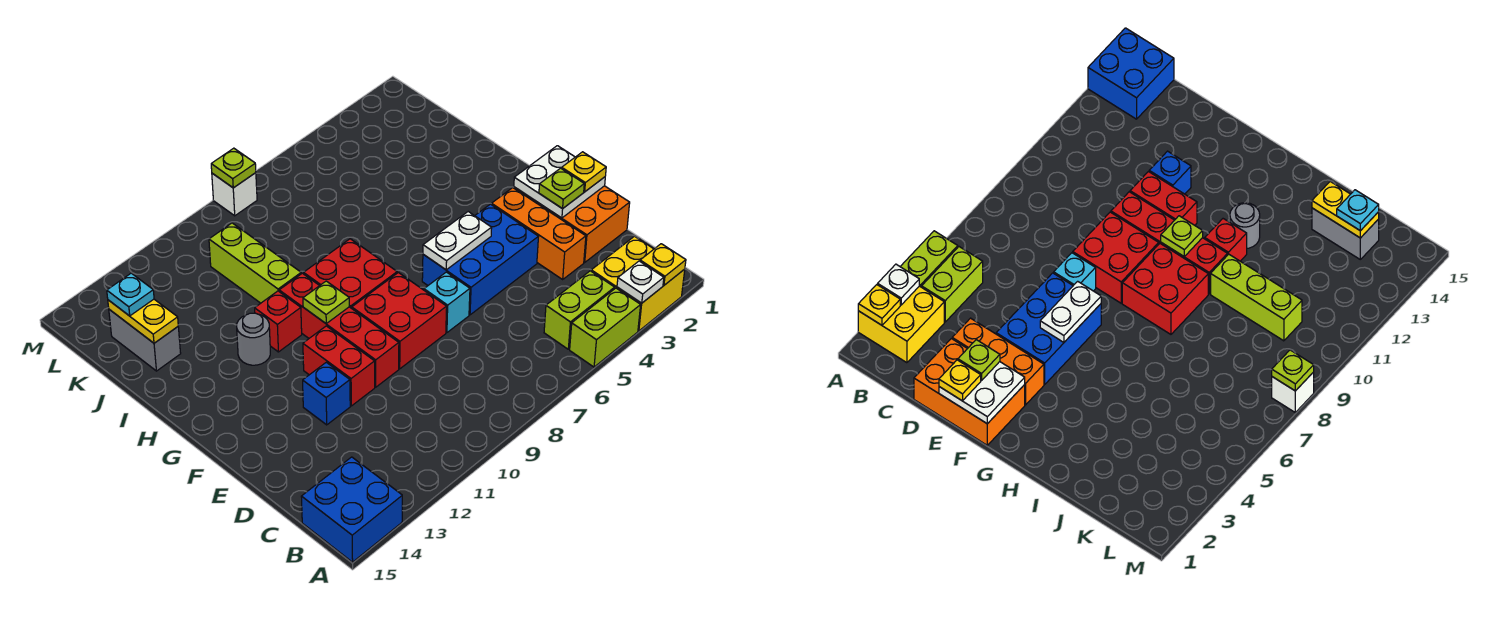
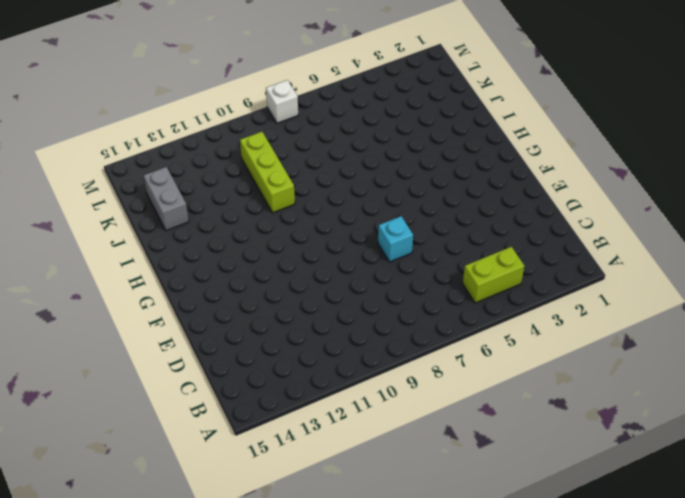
none -> yellow 2x2 brick [591,236,685,331]
none -> lime 1x2 brick [570,288,641,367]
none -> blue 2x2 brick [301,457,402,562]

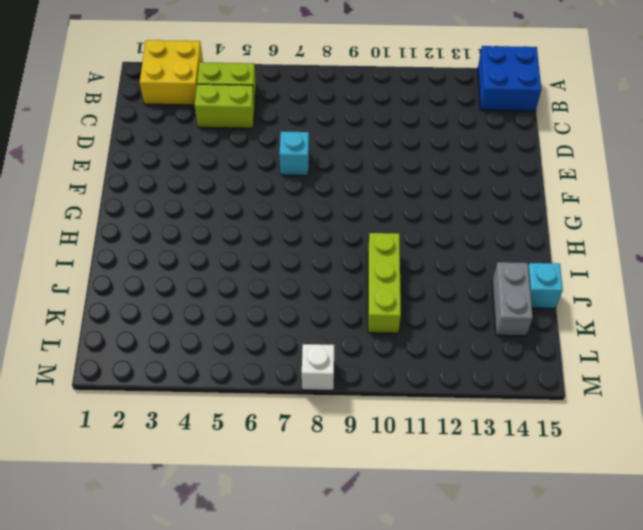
lime 1x2 brick [195,84,255,128] -> lime 1x2 brick moved to [570,288,641,367]
cyan 1x1 brick [528,263,563,308] -> none
none -> orange 2x3 brick [514,186,630,262]
none -> orange 1x3 brick [491,188,586,279]
none -> blue 2x3 brick [422,204,538,315]

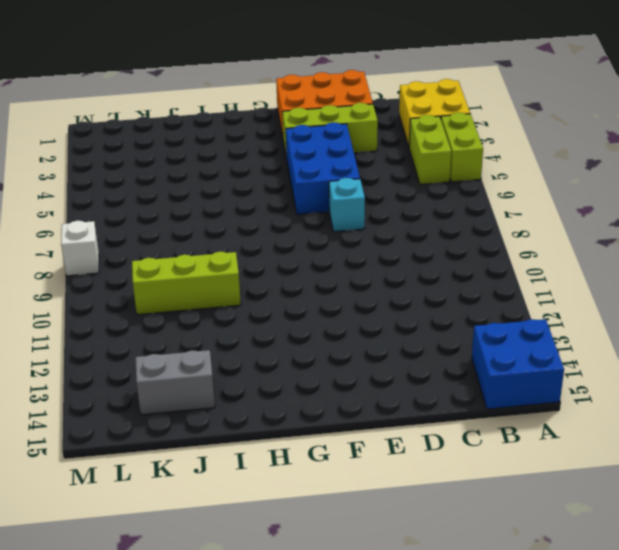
lime 1x3 brick [282,103,378,157] -> orange 1x3 brick [491,188,586,279]
none -> red 2x2 brick [352,273,447,369]
none -> red 1x4 brick [279,273,399,387]
none -> red 1x2 brick [303,326,375,406]

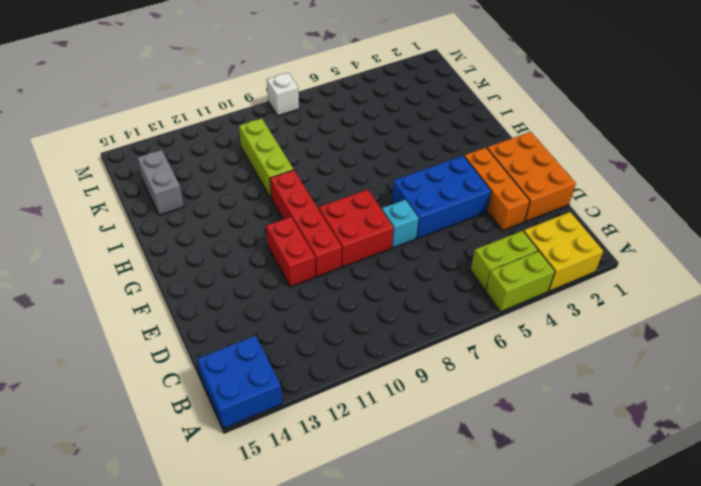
none -> blue 1x1 brick [303,362,350,425]
none -> red 2x2 brick [304,239,397,308]
none -> red 1x1 brick [255,291,302,352]

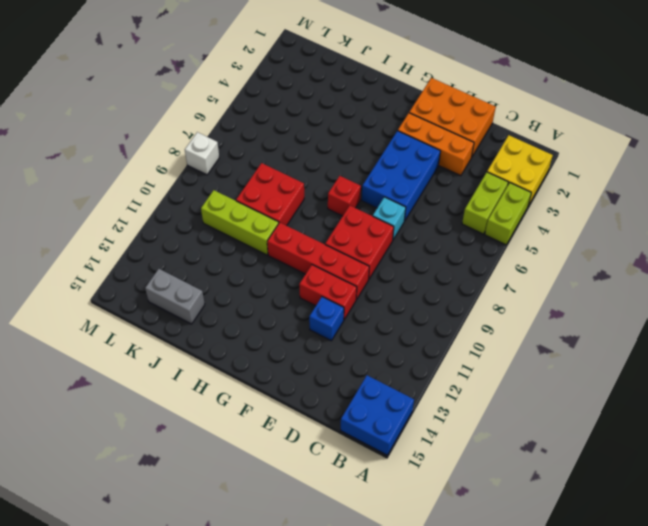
red 1x1 brick [328,176,361,216] -> red 1x1 brick moved to [255,291,302,352]
red 2x2 brick [236,163,304,226] -> red 2x2 brick moved to [304,239,397,308]
none -> grey 1x1 round brick [237,313,270,365]
none -> yellow 1x1 plate [640,244,686,285]
none -> white 1x1 plate [617,261,664,303]

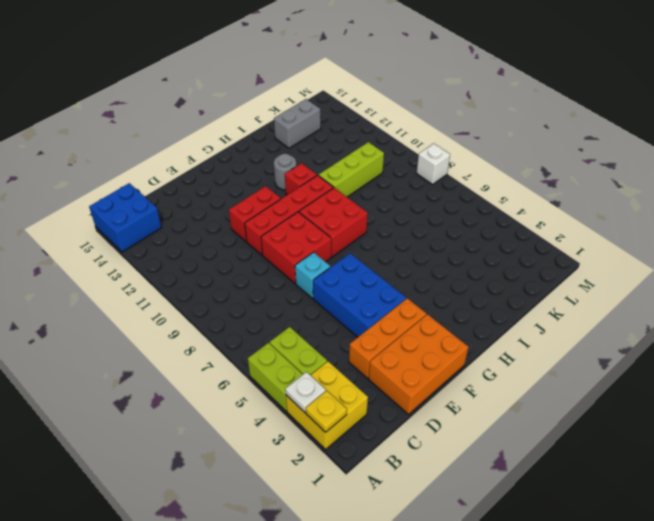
none -> blue 1x1 brick [303,362,350,425]
none -> white 2x2 plate [514,146,605,218]
none -> white 1x2 plate [423,212,492,270]

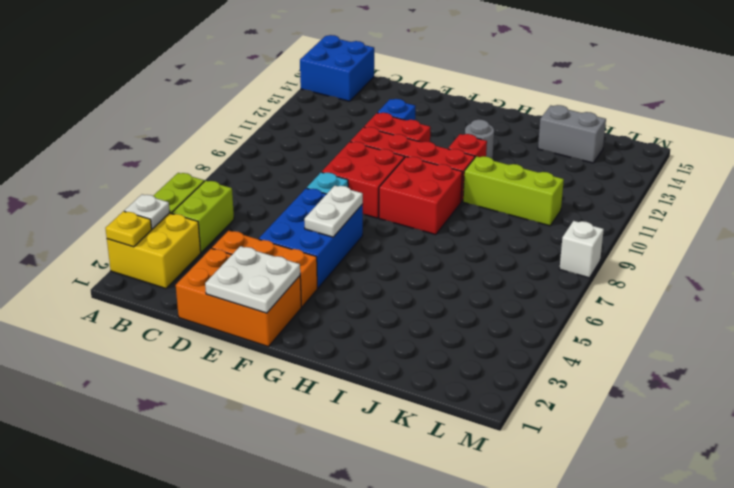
none -> lime 1x1 plate [303,281,349,323]
none -> yellow 1x2 plate [108,299,178,343]
none -> lime 1x1 plate [211,148,256,188]

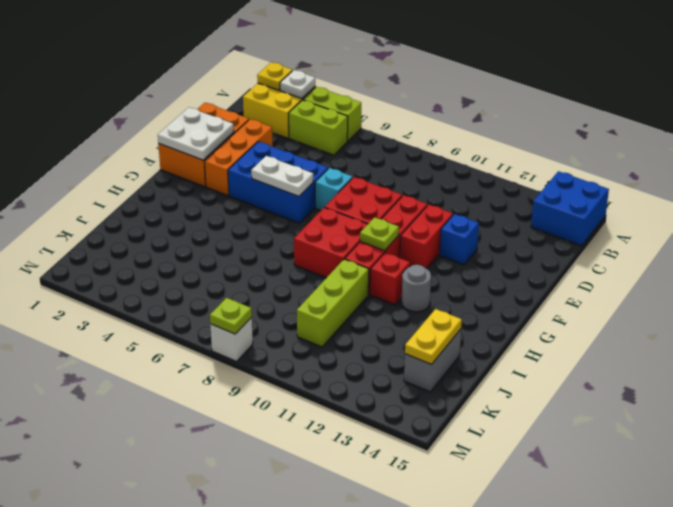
none -> yellow 1x1 plate [562,152,606,192]
none -> lime 1x1 plate [539,168,584,209]
none -> cyan 1x1 plate [107,273,154,316]

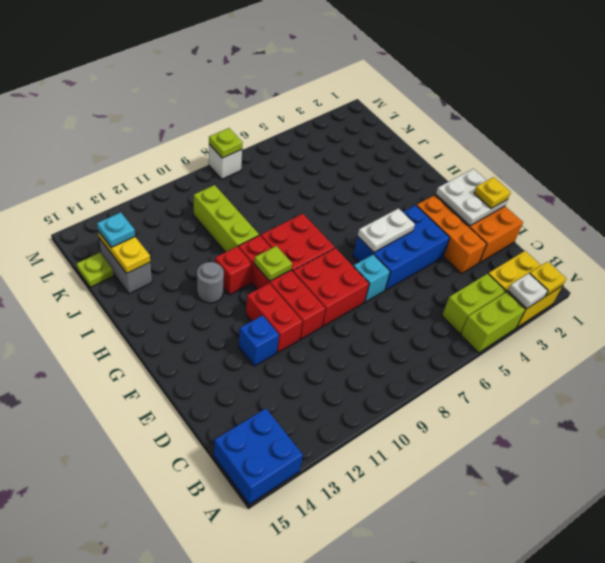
lime 1x1 plate [76,253,114,287] -> lime 1x1 plate moved to [539,168,584,209]

